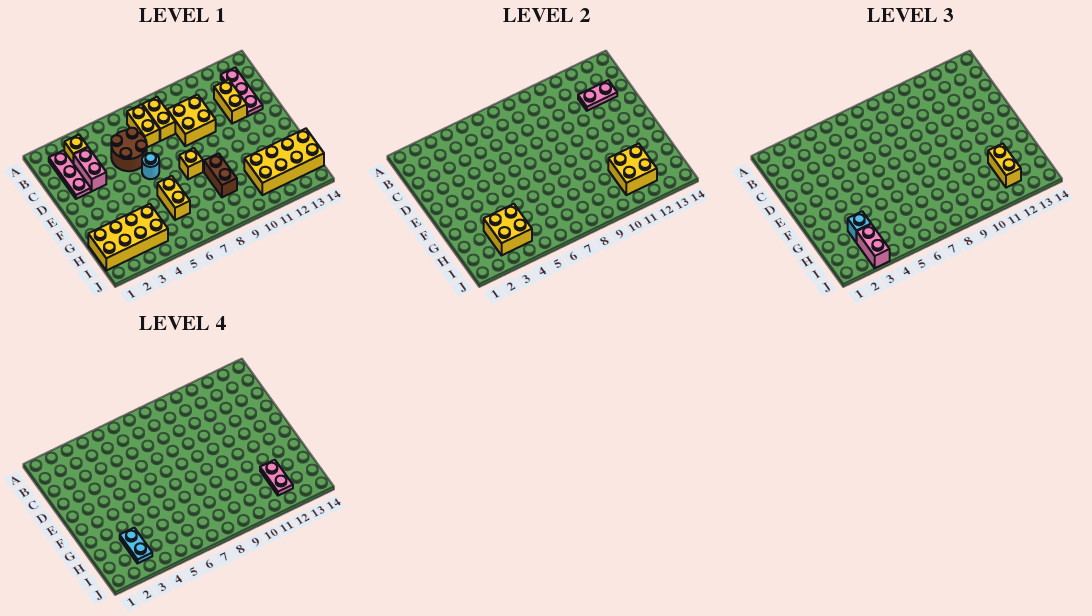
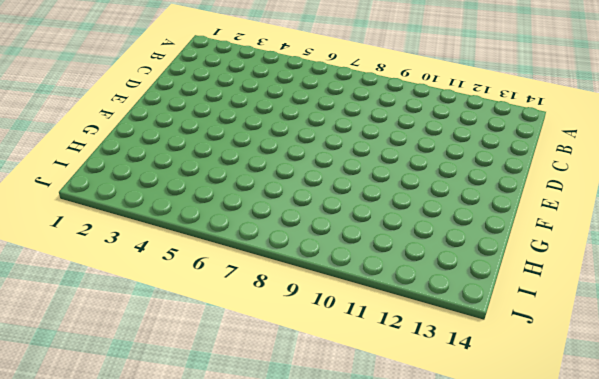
none -> pink 1x3 plate [49,150,91,199]
none -> yellow 1x1 brick [64,135,88,164]
none -> yellow 1x2 brick [127,104,160,147]

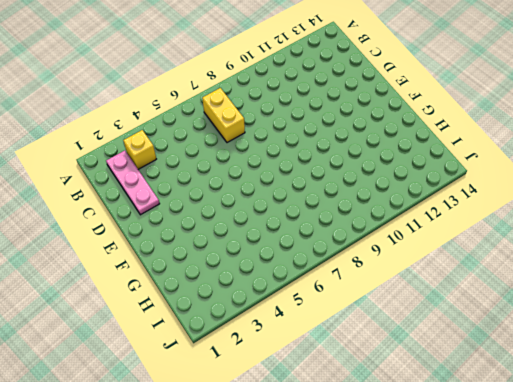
none -> yellow 1x2 brick [142,97,175,141]
none -> pink 1x3 plate [221,68,263,116]
none -> pink 1x2 brick [74,147,106,191]

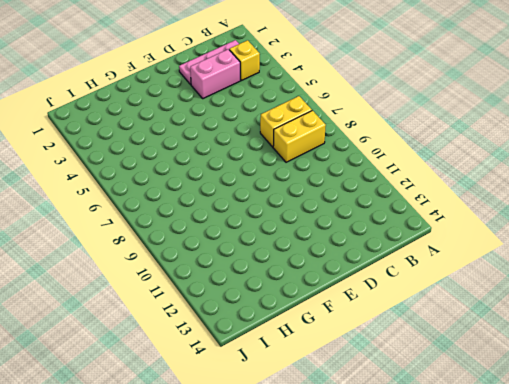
none -> pink 1x3 plate [221,68,263,116]
none -> brown 2x2 round brick [111,128,147,171]
none -> yellow 2x2 brick [167,95,216,146]

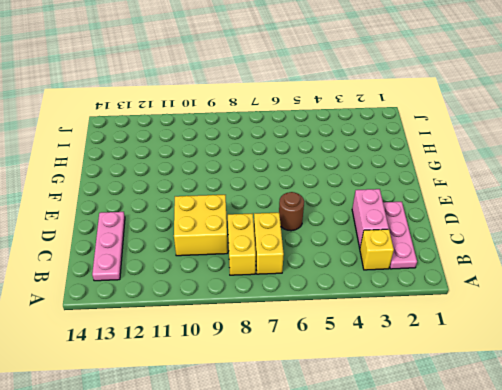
brown 1x1 round brick [279,192,304,231] -> brown 2x2 round brick [111,128,147,171]
none -> yellow 1x2 brick [214,80,247,124]
none -> cyan 1x1 round brick [142,153,159,179]
none -> yellow 1x1 brick [179,148,203,179]

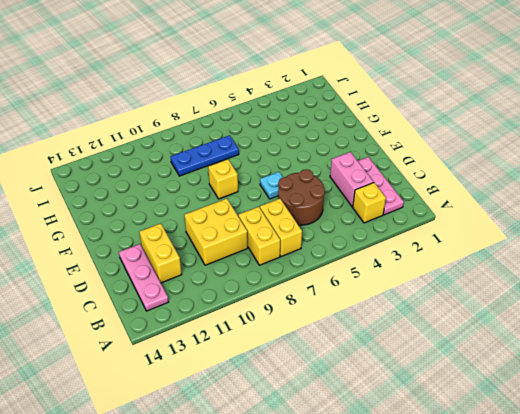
cyan 1x1 plate [260,172,283,199] -> cyan 1x1 round brick [142,153,159,179]
blue 1x3 plate [171,135,239,176] -> brown 1x2 brick [204,153,237,197]
none -> yellow 1x2 brick [157,176,190,220]
none -> yellow 2x4 brick [88,204,168,271]
none -> yellow 2x4 brick [244,129,324,195]

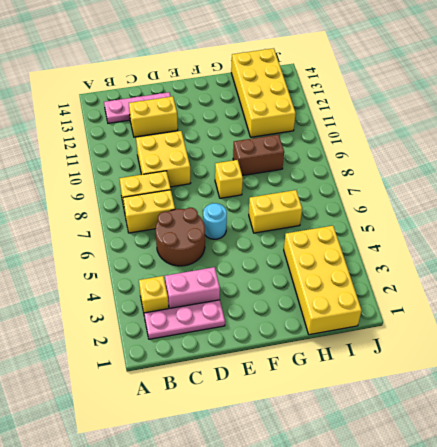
none -> pink 1x2 plate [578,80,617,111]
none -> yellow 2x2 brick [484,204,532,255]
none -> yellow 2x2 brick [608,144,657,195]

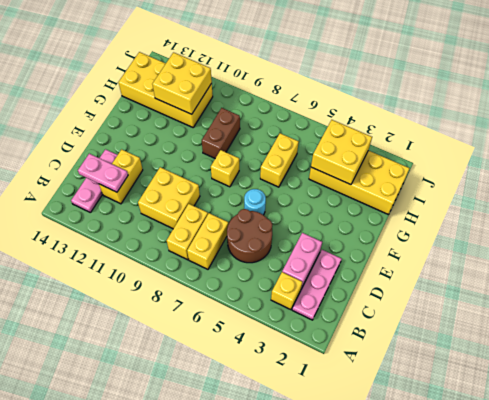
none -> cyan 1x1 brick [848,211,871,242]
none -> yellow 1x2 brick [988,144,1021,188]
none -> pink 1x2 brick [856,224,890,268]

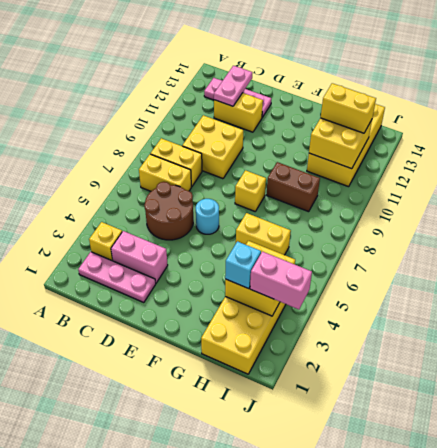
none -> cyan 1x2 plate [120,528,152,563]
none -> pink 1x2 plate [260,460,293,496]

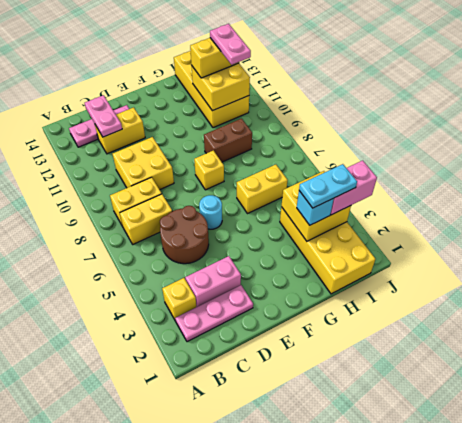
pink 1x2 plate [210,24,251,65] -> pink 1x2 plate turned to [260,460,293,496]

